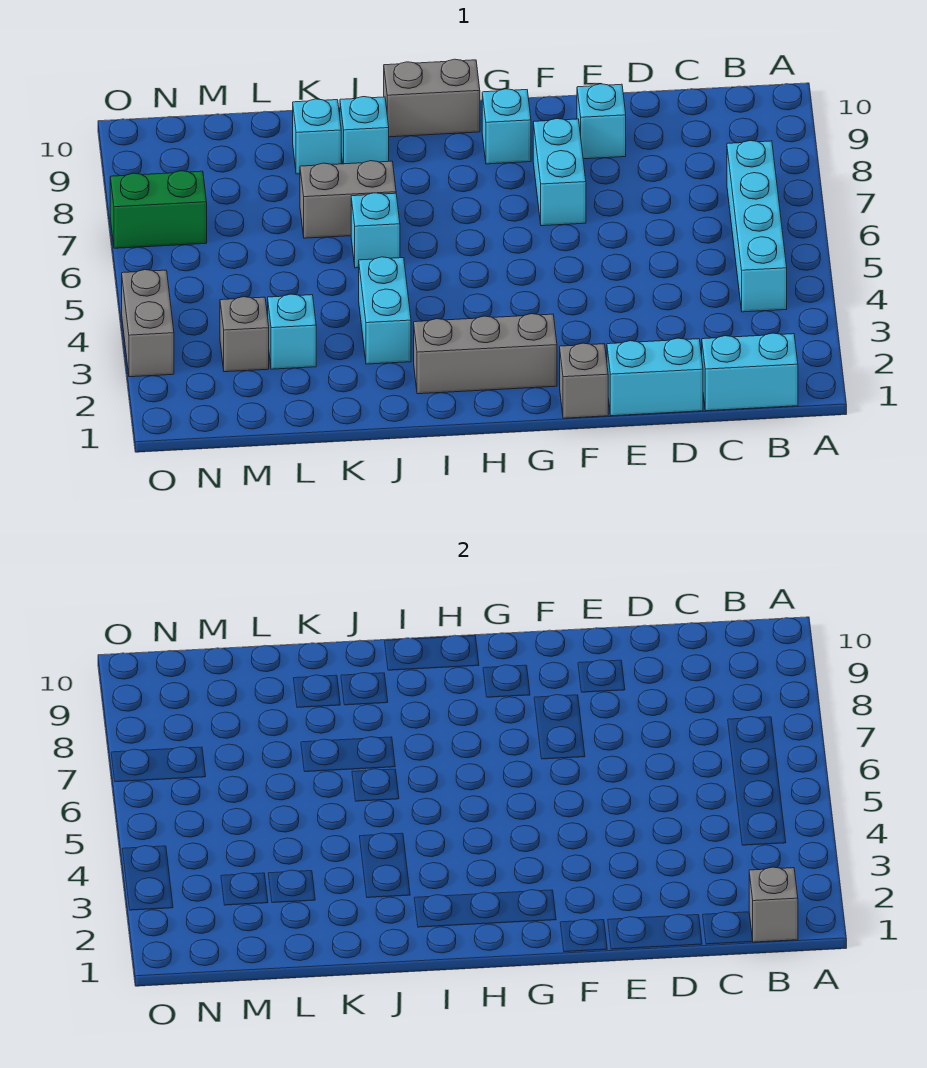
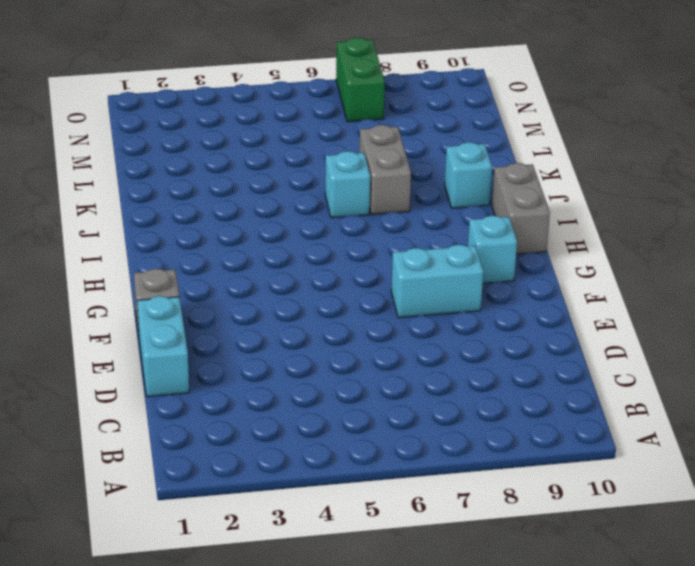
none -> cyan 1x2 brick [702,333,798,411]
none -> cyan 1x4 brick [727,141,787,312]
none -> cyan 1x1 brick [577,84,626,159]

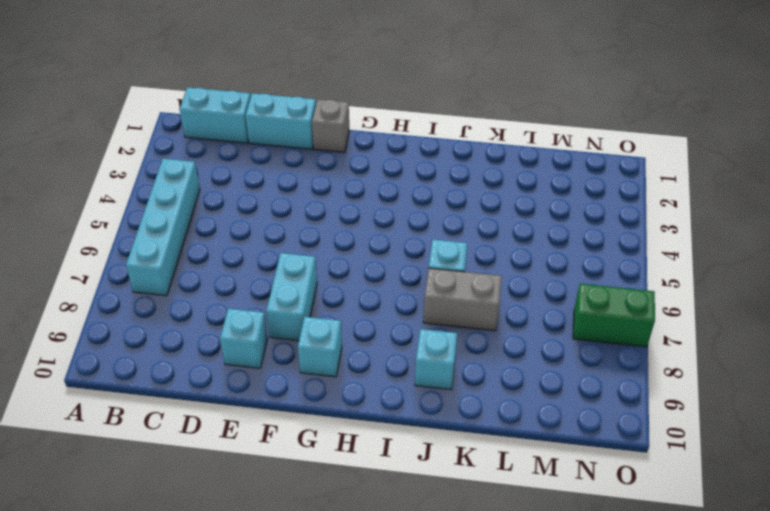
none -> grey 1x3 brick [414,314,557,394]
none -> grey 1x2 brick [384,59,480,137]
none -> cyan 1x2 brick [359,257,411,364]

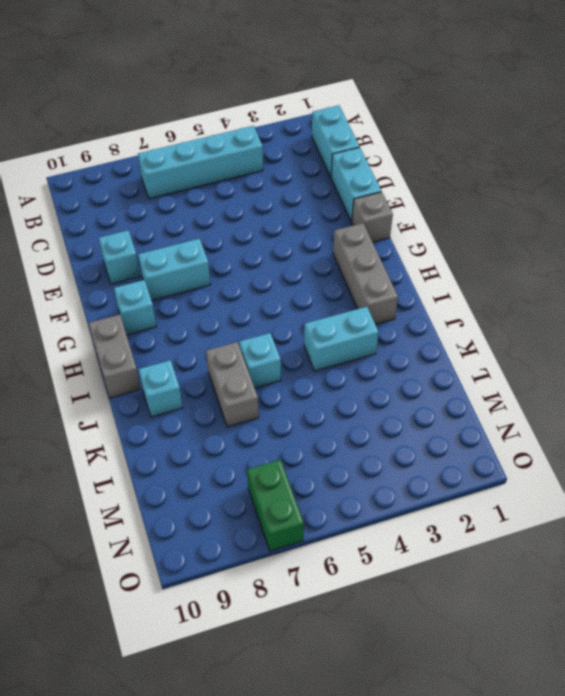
none -> cyan 1x1 brick [293,99,341,174]
none -> cyan 1x1 brick [268,294,316,369]
none -> grey 1x1 brick [220,297,269,372]

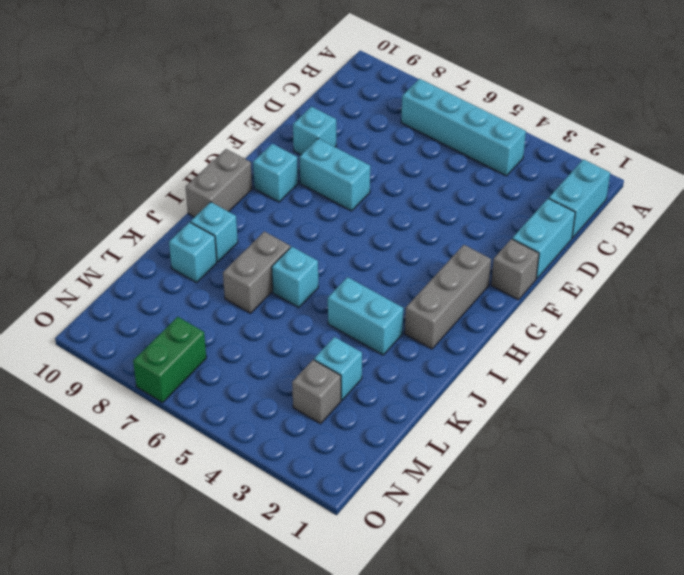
none -> grey 1x2 brick [122,270,174,377]
none -> grey 1x1 brick [749,867,798,942]

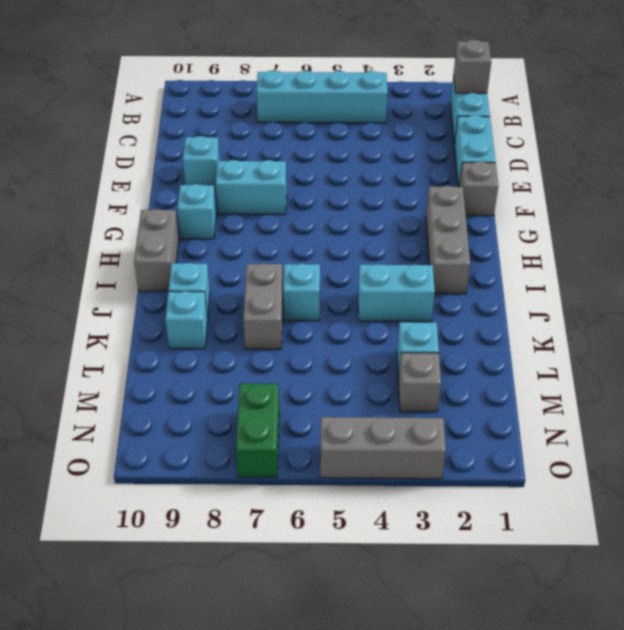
grey 1x3 brick [320,417,446,479] -> grey 1x2 brick [122,270,174,377]

